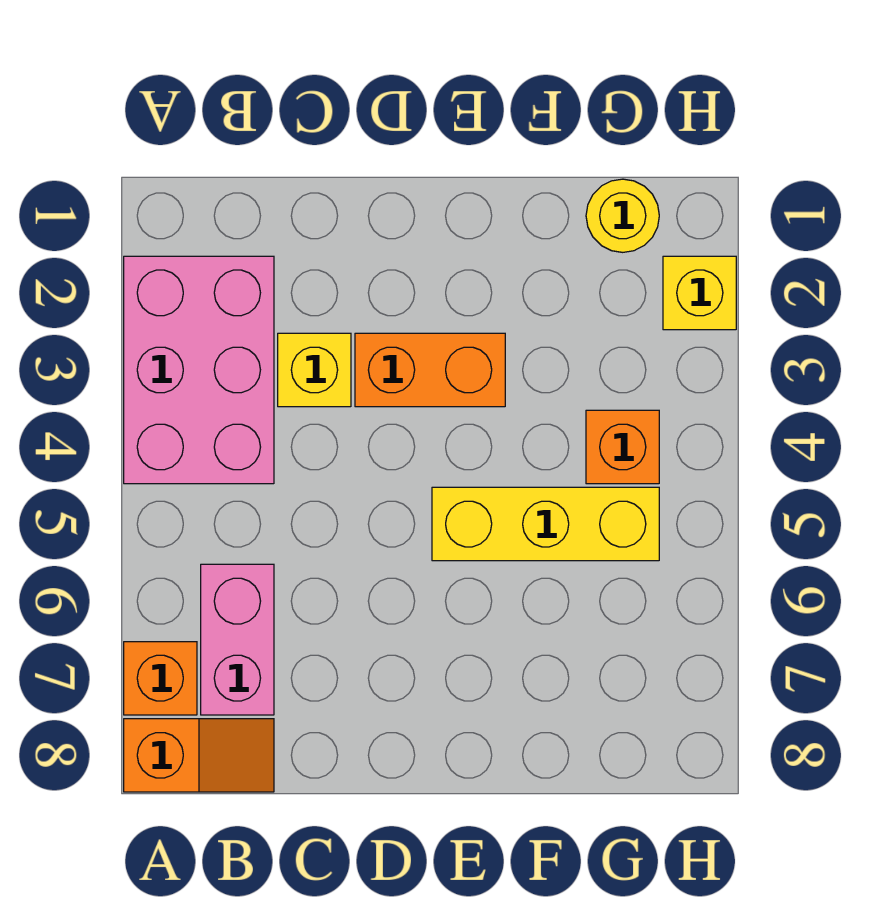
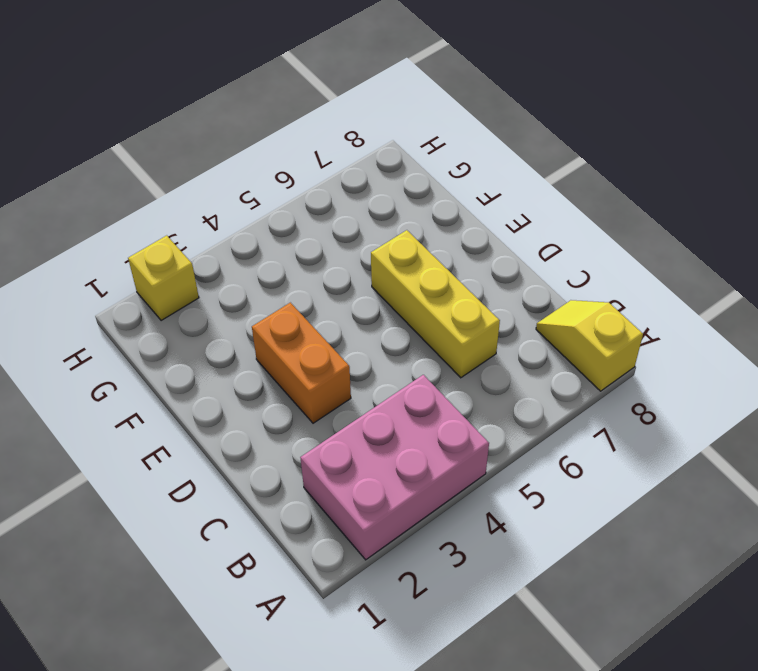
yellow 1x2 slope [536,300,643,391] -> orange 1x2 slope [124,719,274,792]
yellow 1x3 brick [371,230,500,378] -> yellow 1x3 brick moved to [432,487,659,561]
none -> orange 1x1 brick [124,642,197,715]
none -> pink 1x2 brick [201,564,274,715]

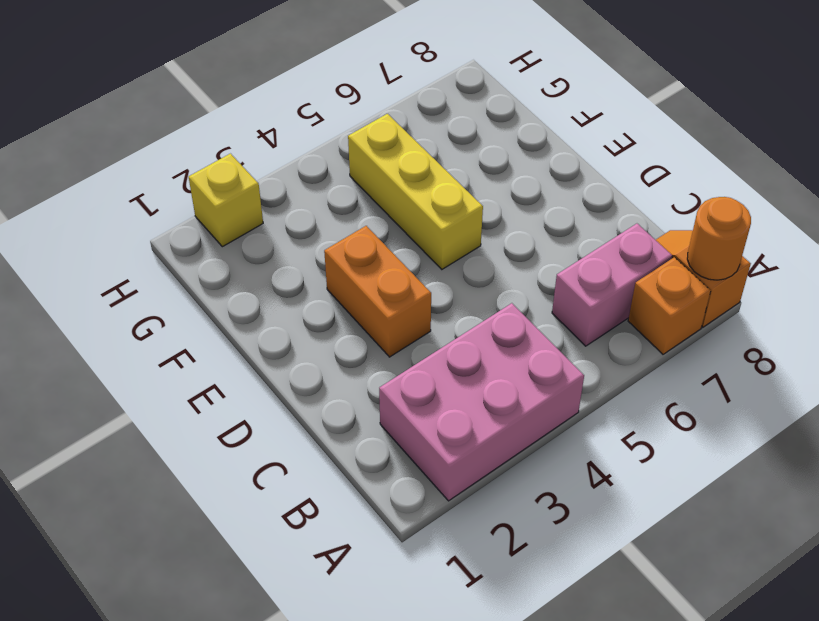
orange 1x1 round brick [687,197,751,280] -> none
none -> yellow 1x1 brick [278,333,351,407]
none -> yellow 1x1 round brick [586,179,659,252]

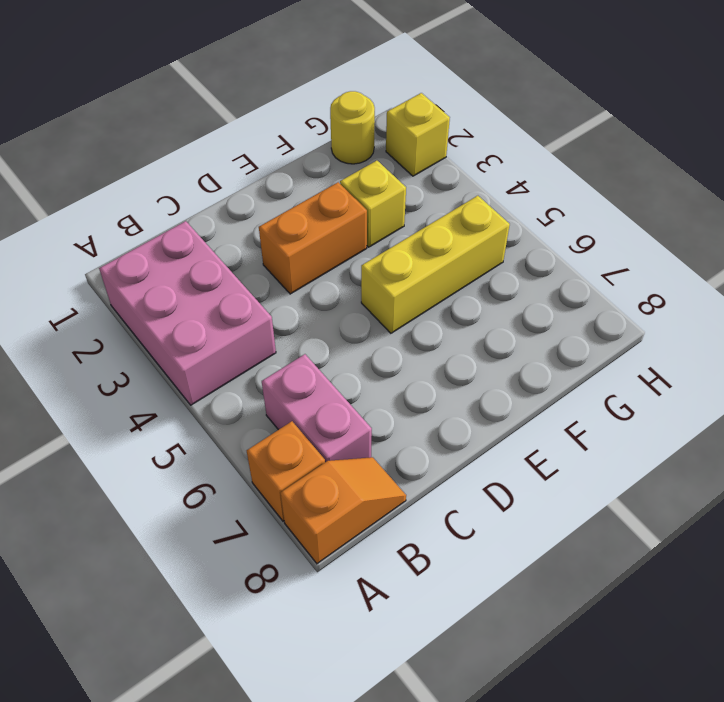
yellow 1x1 brick [340,161,406,247] -> yellow 1x1 brick moved to [278,333,351,407]
none -> orange 1x1 brick [586,410,659,484]

